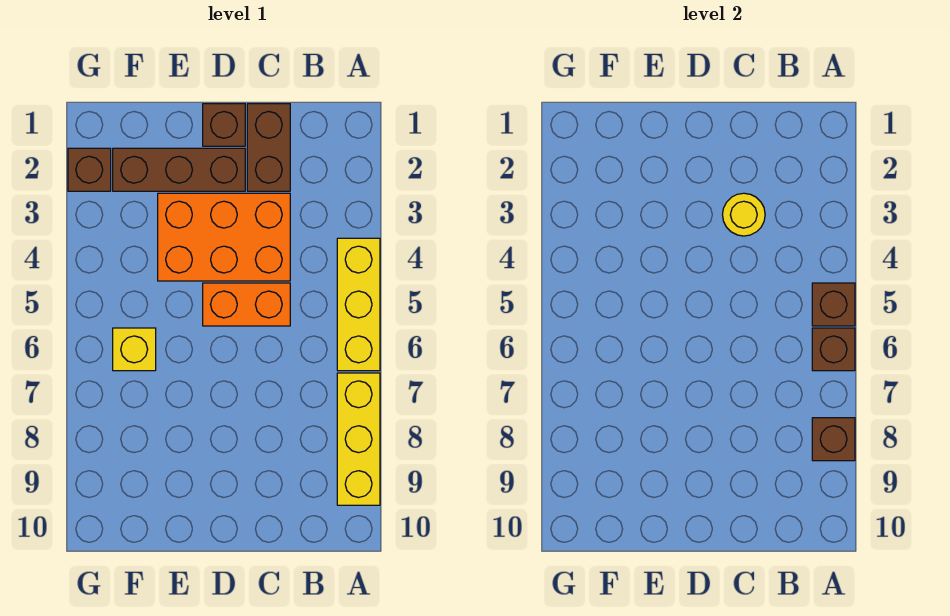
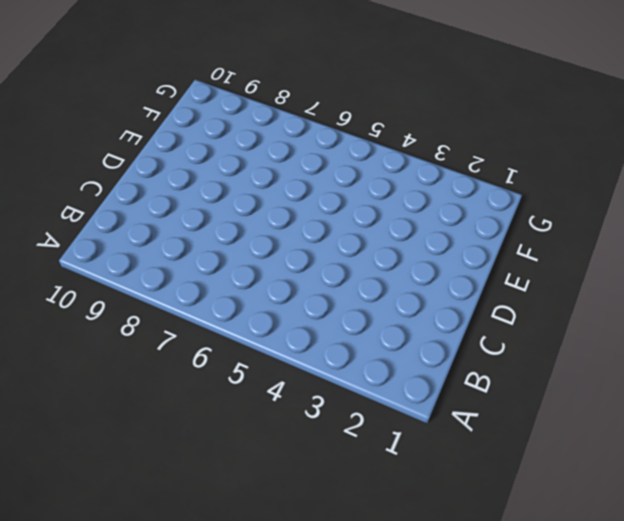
none -> yellow 1x3 brick [337,238,380,371]
none -> yellow 1x3 brick [337,373,380,505]
none -> brown 1x2 brick [247,104,290,191]

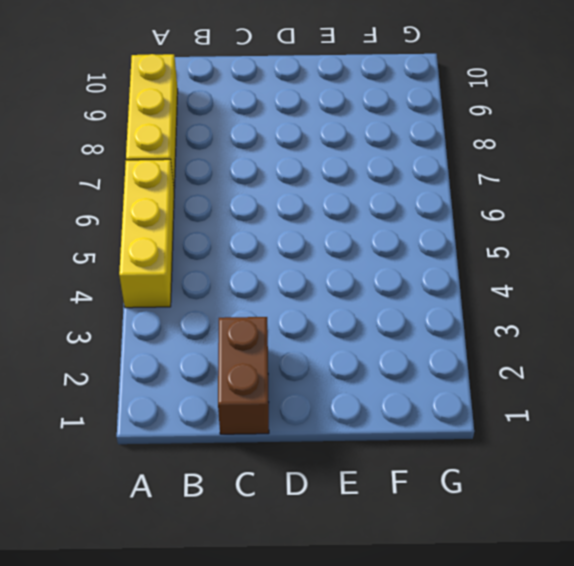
none -> orange 2x3 brick [158,193,290,281]
none -> orange 1x2 brick [203,283,290,326]
none -> brown 1x1 brick [203,104,245,146]

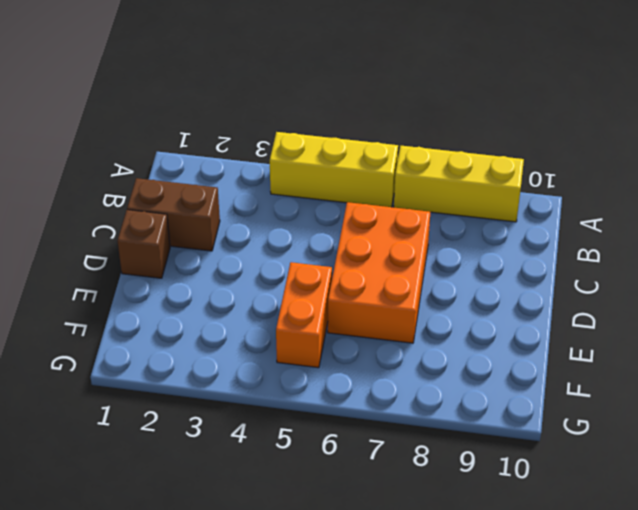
orange 2x3 brick [328,202,430,343] -> orange 2x3 brick moved to [158,193,290,281]
orange 1x2 brick [276,262,332,368] -> orange 1x2 brick moved to [203,283,290,326]
none -> brown 1x3 brick [113,148,245,191]
none -> yellow 1x1 brick [113,328,156,371]
none -> brown 1x1 brick [68,148,111,191]

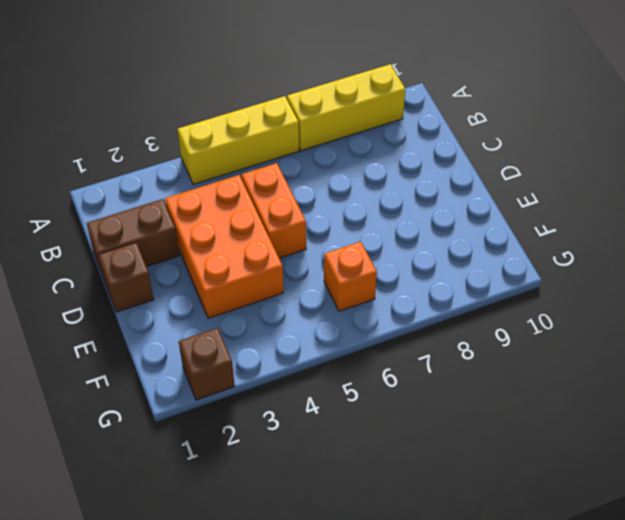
orange 1x1 brick [324,242,377,311] -> yellow 1x1 brick [113,328,156,371]
none -> brown 1x3 brick [113,148,245,191]
none -> brown 1x1 brick [812,283,855,326]
none -> brown 1x1 brick [812,328,855,371]

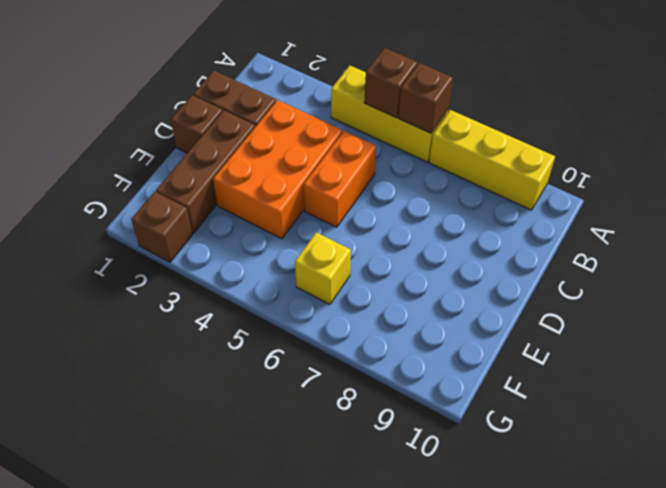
none -> brown 1x1 brick [812,418,855,461]
none -> yellow 1x1 round brick [723,193,765,236]

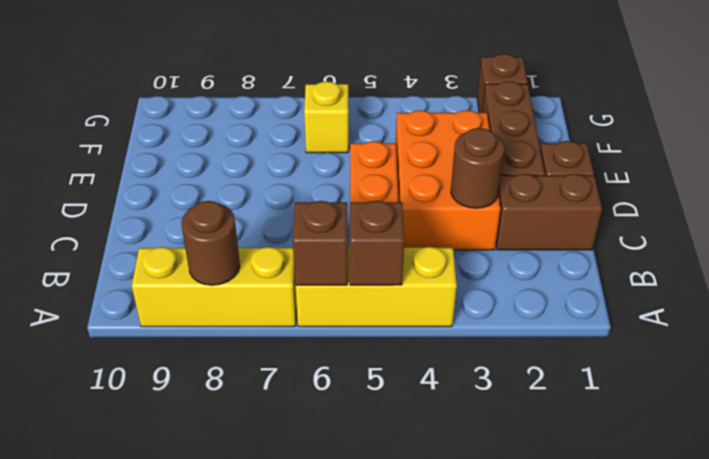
brown 1x1 round brick [181,201,240,285] -> brown 1x1 brick [812,418,855,461]
brown 1x1 round brick [451,128,504,208] -> yellow 1x1 round brick [723,193,765,236]

